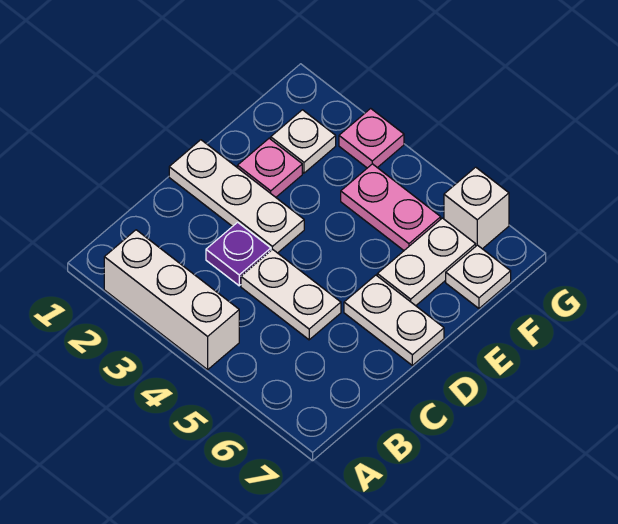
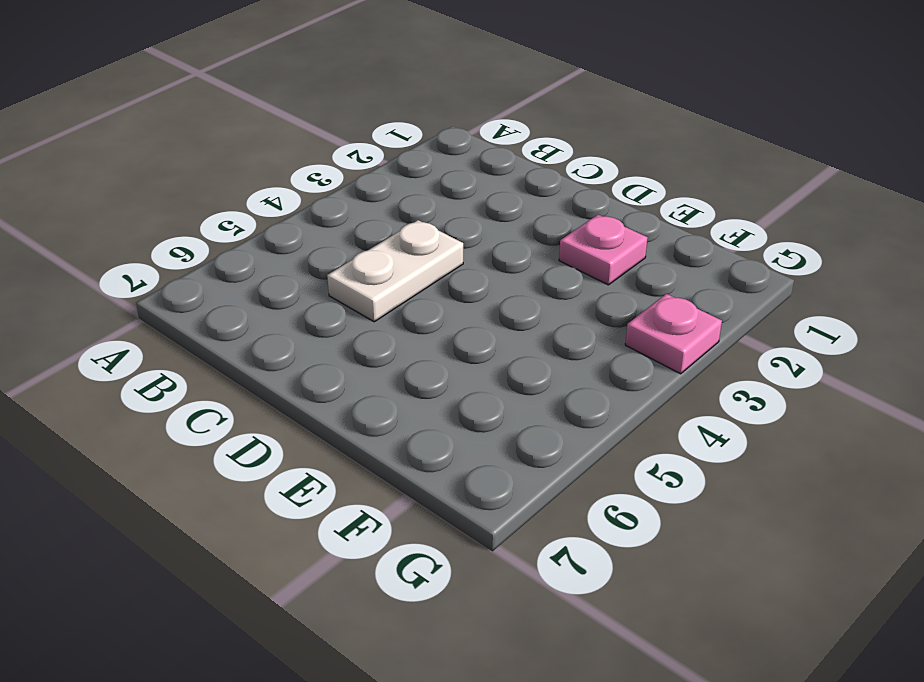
none -> white 1x3 brick [104,230,239,370]
none -> purple 1x1 plate [206,222,271,286]
none -> white 1x3 plate [169,140,304,253]

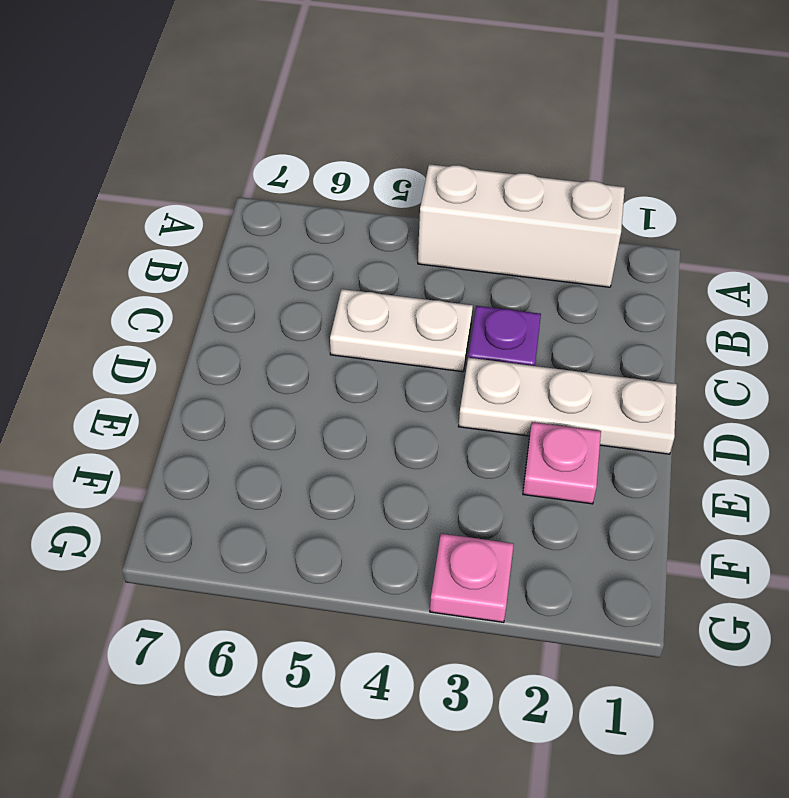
none -> white 1x2 plate [344,275,444,365]
none -> white 1x2 plate [377,218,476,306]
none -> white 1x1 plate [271,110,336,173]

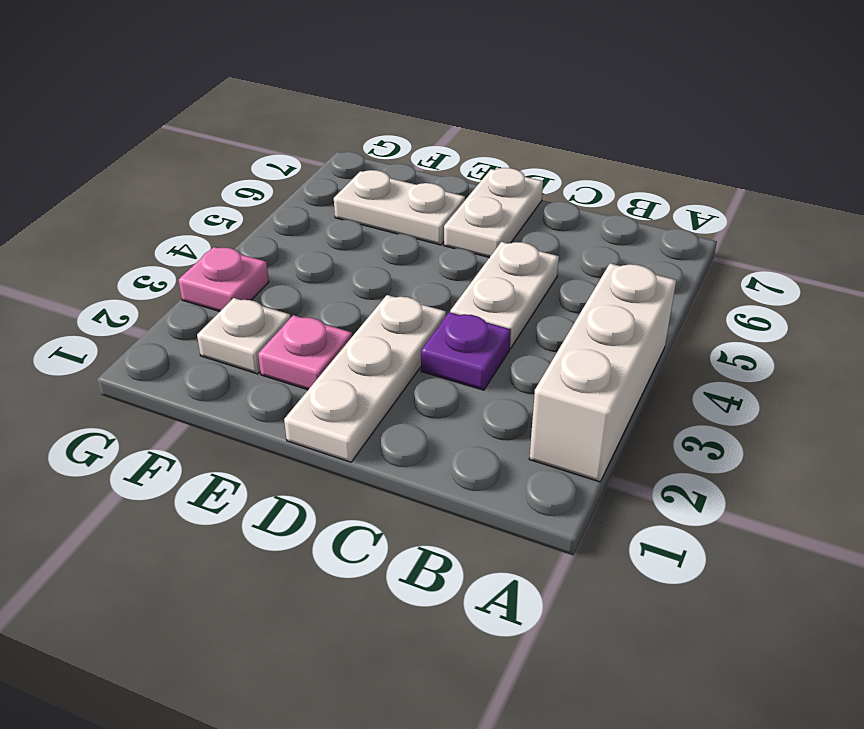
none -> pink 1x2 plate [341,164,441,250]
none -> white 1x1 plate [446,245,511,308]
none -> white 1x1 brick [444,167,509,249]

